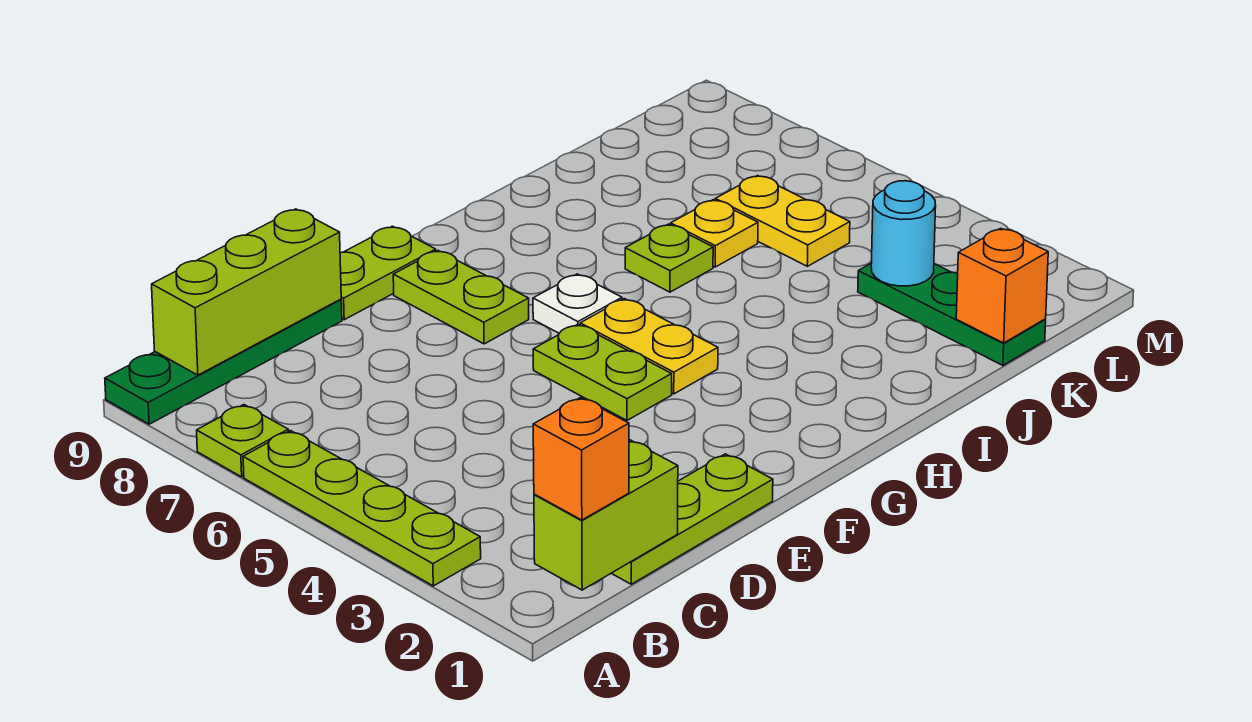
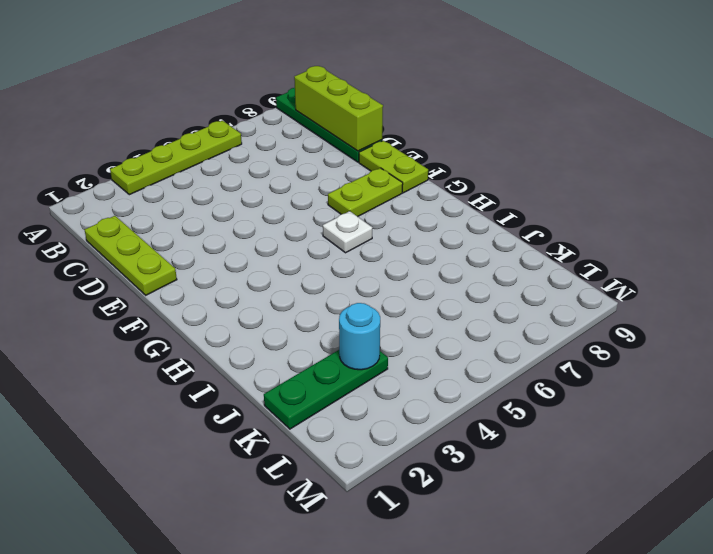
none -> lime 1x1 plate [197,405,288,477]
none -> lime 1x2 plate [533,324,672,420]
none -> yellow 1x2 plate [580,299,718,394]

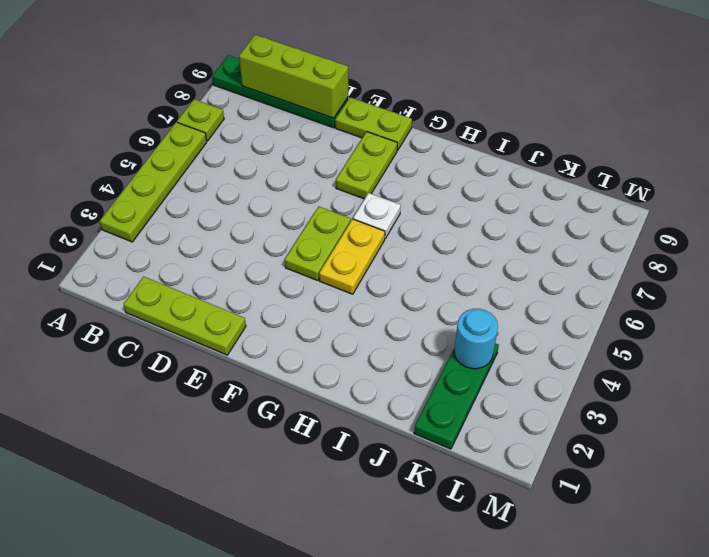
none -> lime 1x1 plate [625,224,713,292]
none -> yellow 1x1 plate [671,200,758,267]
none -> yellow 1x2 plate [715,176,850,266]

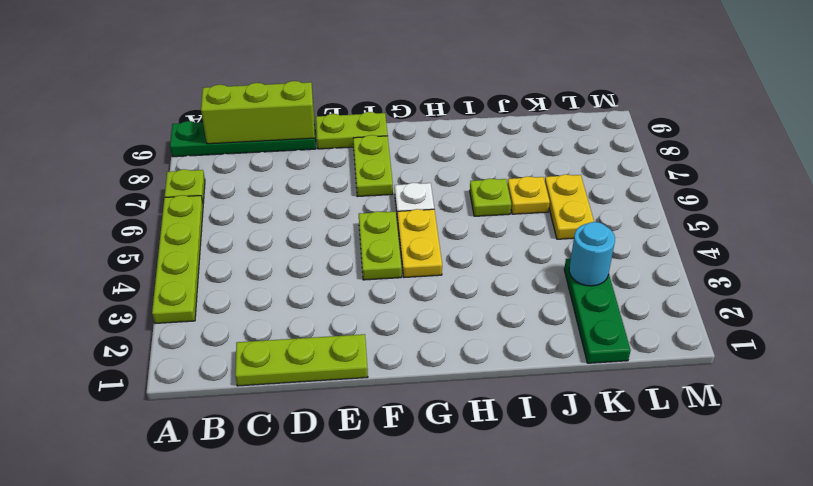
none -> lime 1x2 brick [534,440,678,590]
none -> orange 1x1 brick [956,228,1048,343]
none -> orange 1x1 brick [533,397,629,520]

